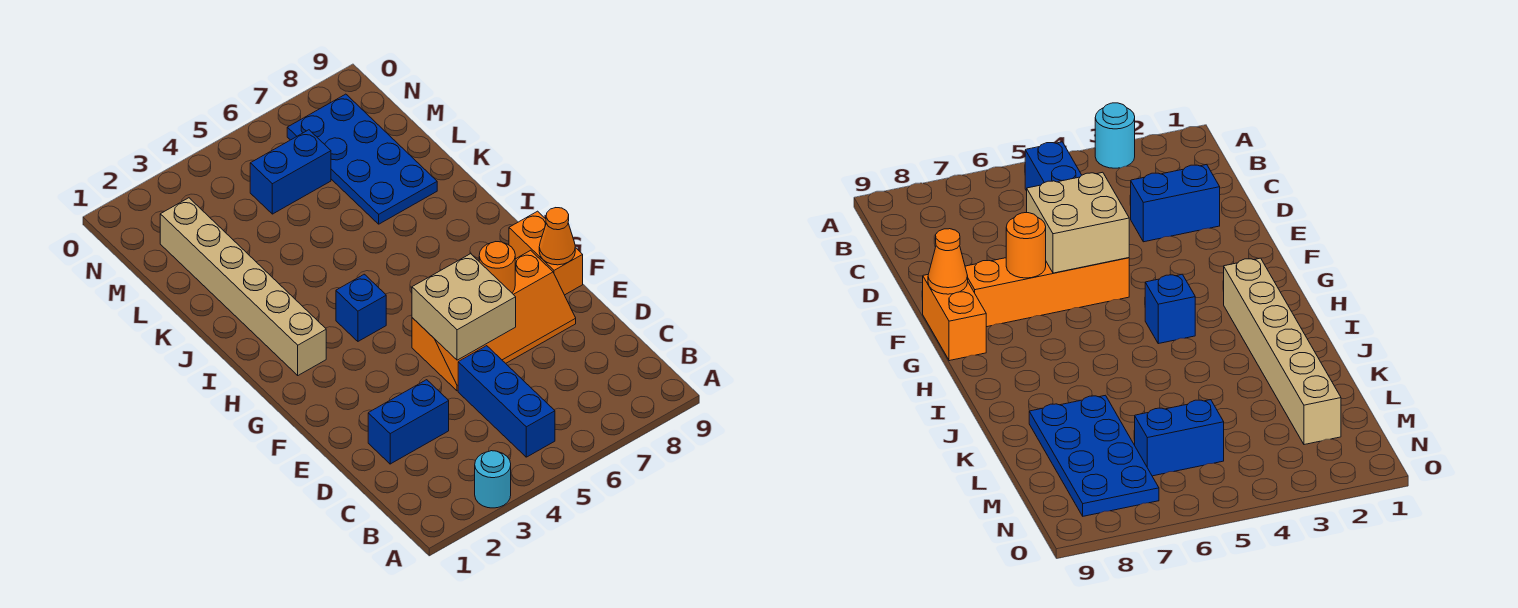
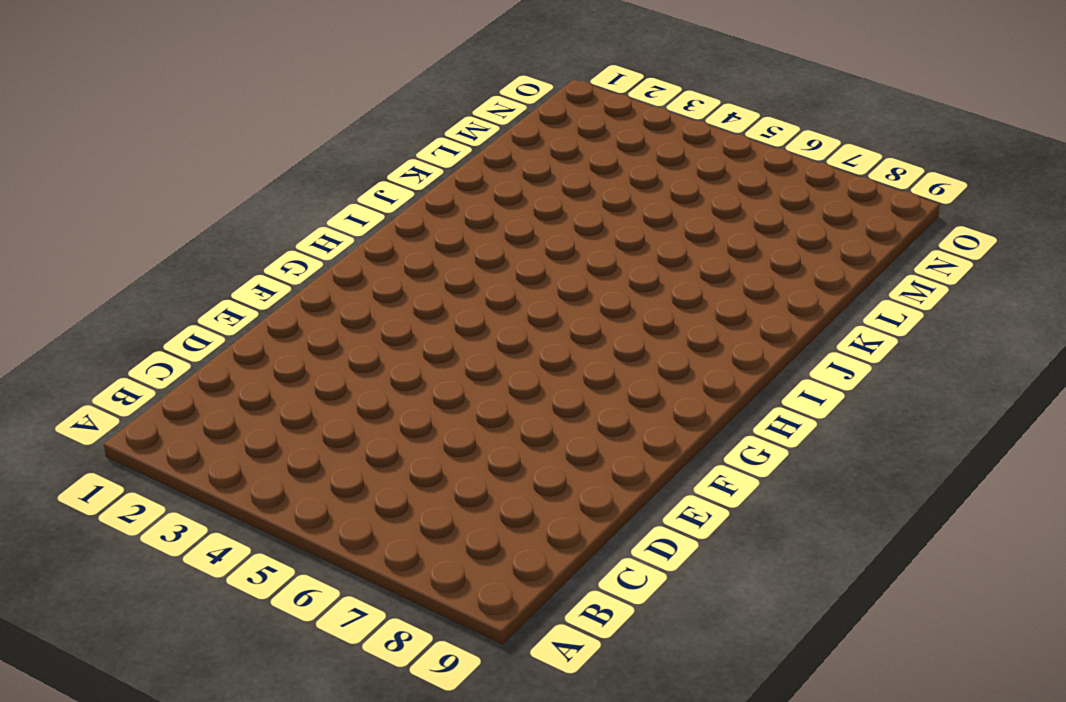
none -> cyan 1x1 round brick [475,451,511,508]
none -> blue 1x3 brick [458,346,555,457]
none -> blue 1x2 brick [368,380,449,464]

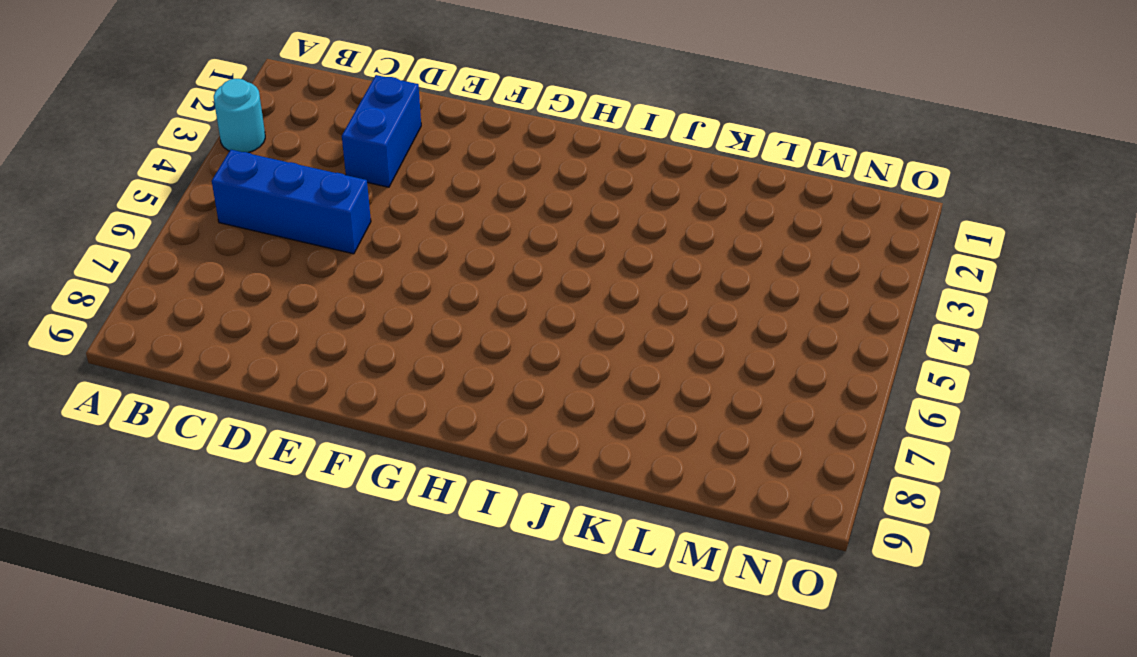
none -> orange 2x4 slope [412,250,576,391]
none -> orange 1x2 brick [509,211,583,295]
none -> tan 1x6 brick [160,198,326,375]

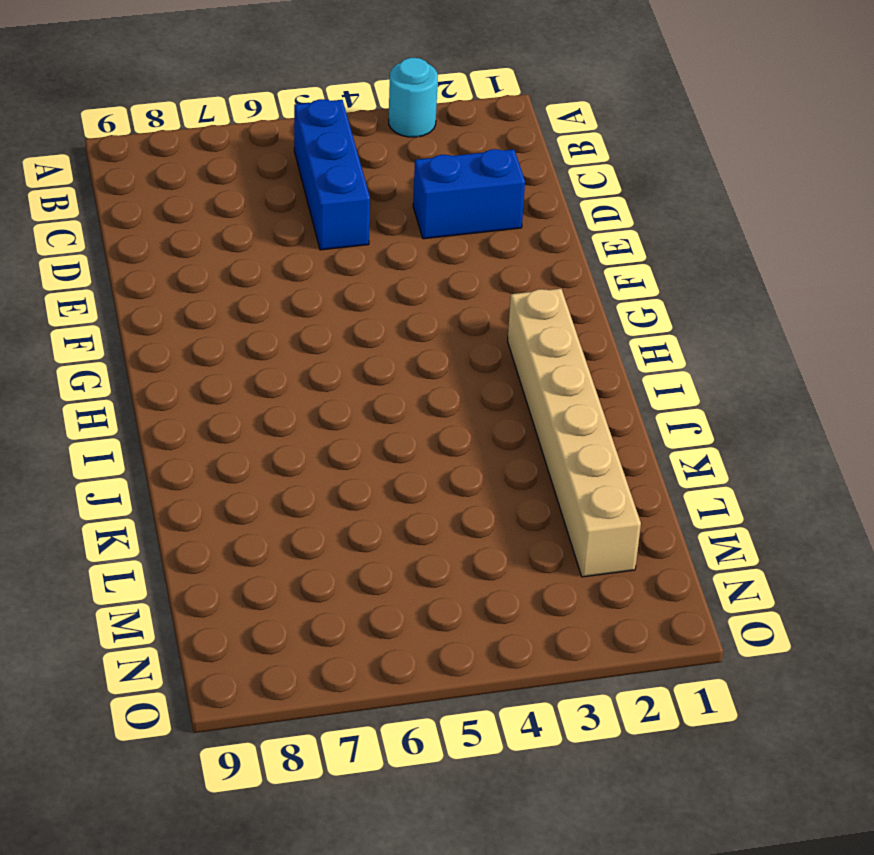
none -> orange 2x4 slope [412,250,576,391]
none -> orange 1x2 brick [509,211,583,295]
none -> blue 1x1 brick [336,274,386,341]

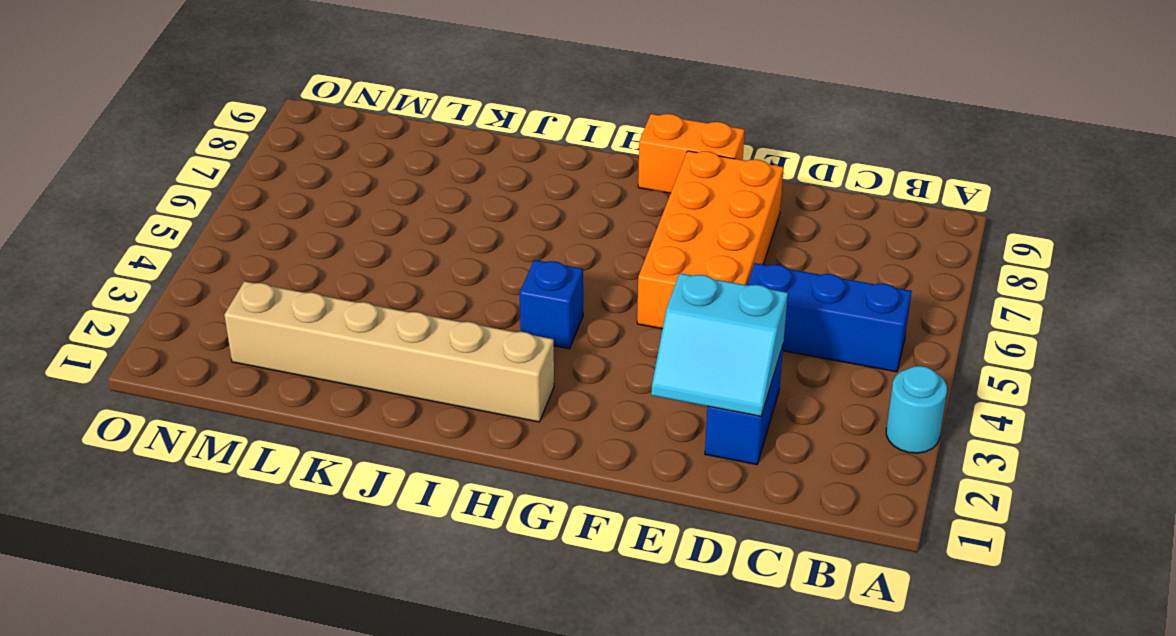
cyan 2x2 slope [651,273,788,416] -> none
orange 2x4 brick [637,151,784,329] -> orange 2x4 slope [412,250,576,391]
none -> blue 2x4 plate [287,94,437,224]
none -> blue 1x2 brick [250,130,331,214]
none -> tan 2x2 brick [412,254,516,360]

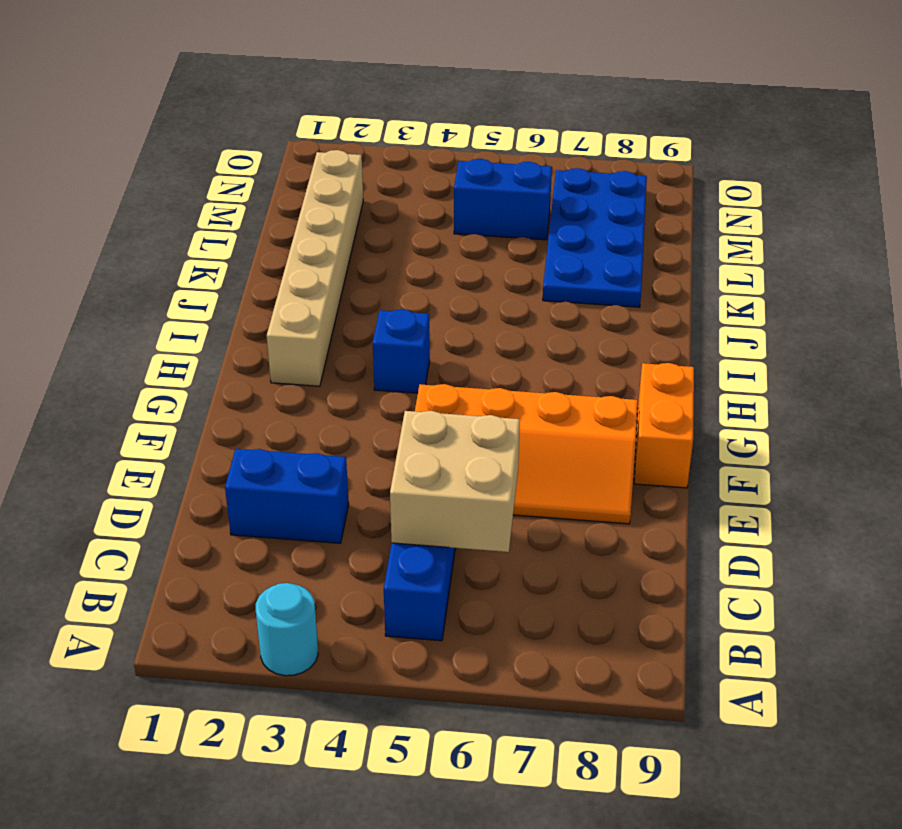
tan 2x2 brick [390,411,520,552] -> tan 2x2 brick moved to [412,254,516,360]
none -> orange 1x1 round brick [479,242,515,293]
none -> orange 1x1 cone [539,208,575,265]

